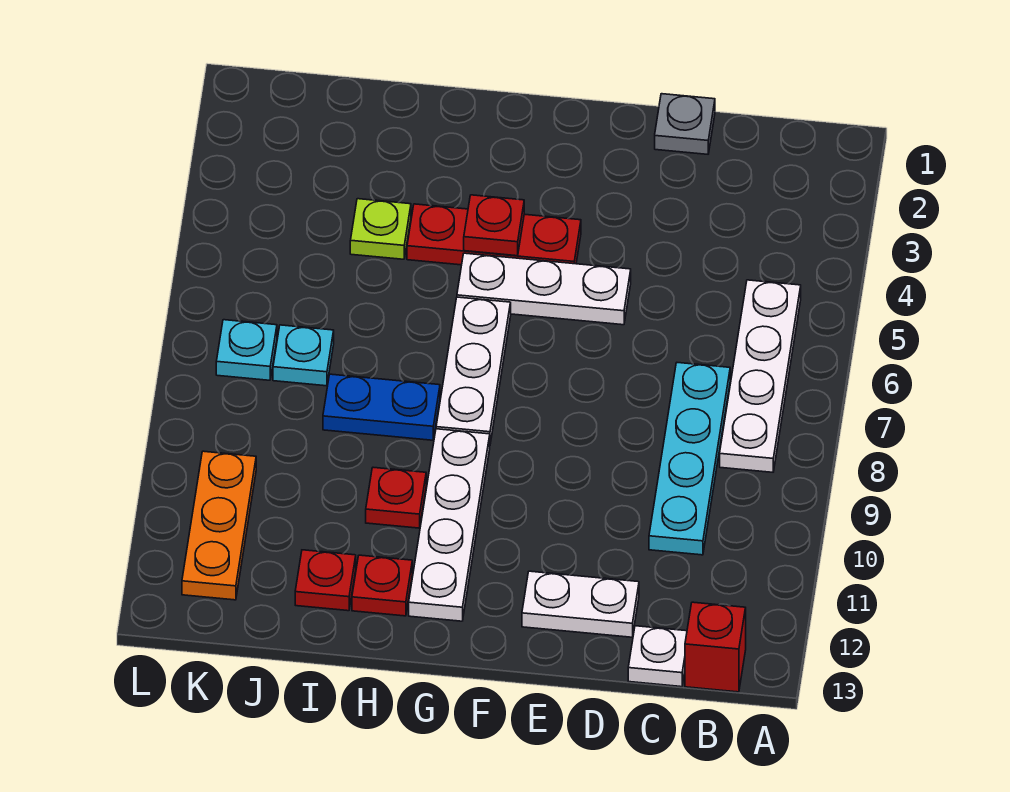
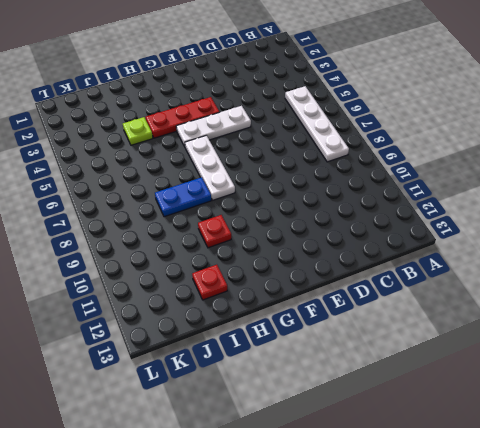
none -> red 1x1 brick [685,602,746,692]
none -> cyan 1x4 plate [649,363,730,555]
none -> white 1x1 plate [628,626,687,687]

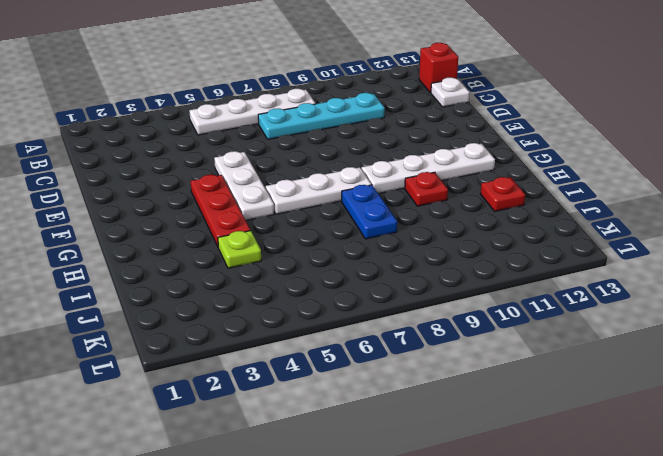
none -> grey 1x1 plate [655,94,715,154]
none -> white 1x2 plate [522,571,639,637]
none -> red 1x1 plate [352,555,412,616]

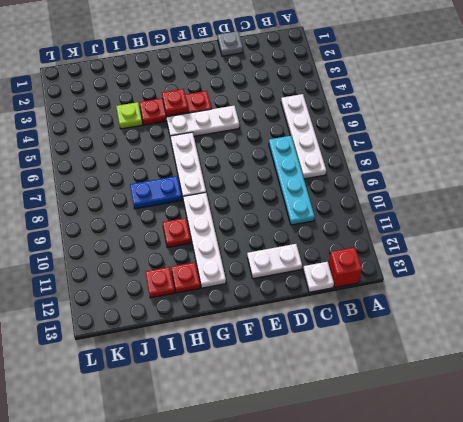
none -> cyan 1x1 plate [273,325,334,386]
none -> cyan 1x1 plate [216,320,277,380]
none -> orange 1x3 plate [182,451,256,600]

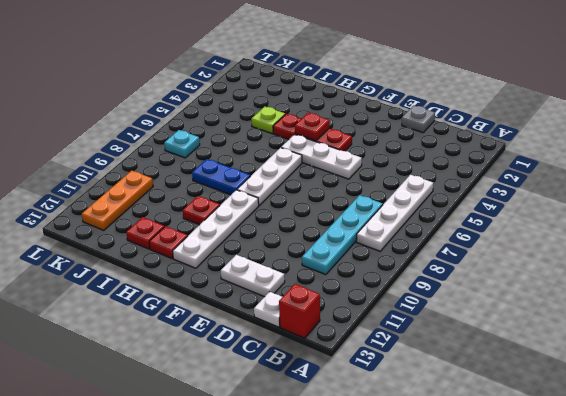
none -> cyan 1x1 plate [273,325,334,386]

